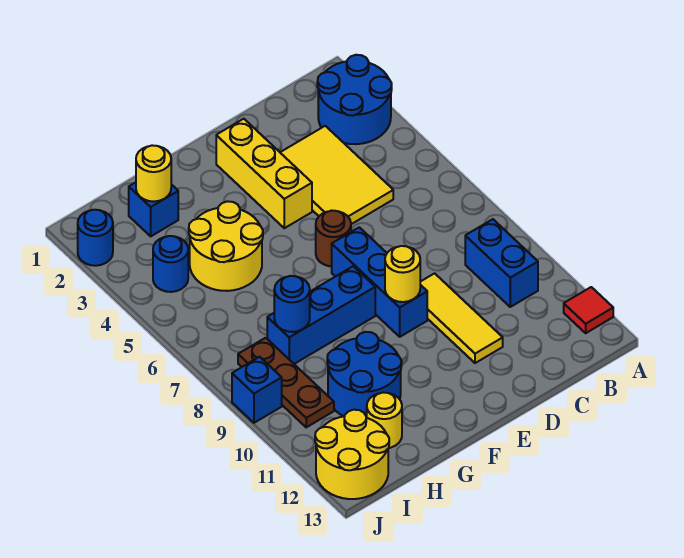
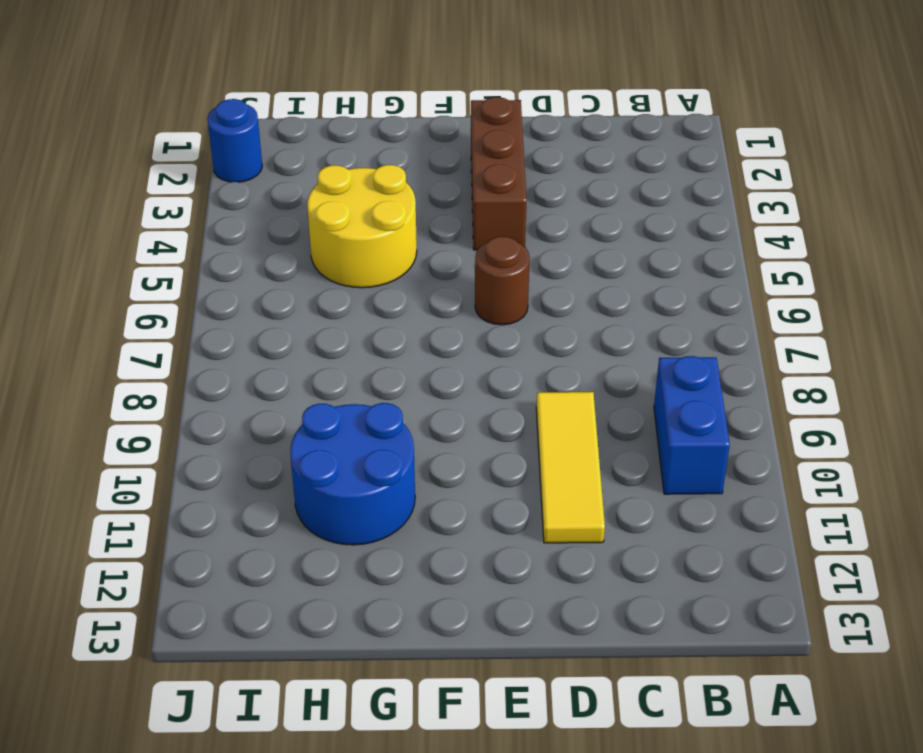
brown 1x3 brick [471,97,526,250] -> yellow 1x3 brick [216,119,312,228]
none -> blue 2x2 round brick [317,55,392,144]
none -> red 1x1 tile [564,287,613,333]
none -> yellow 2x3 tile [280,126,393,224]

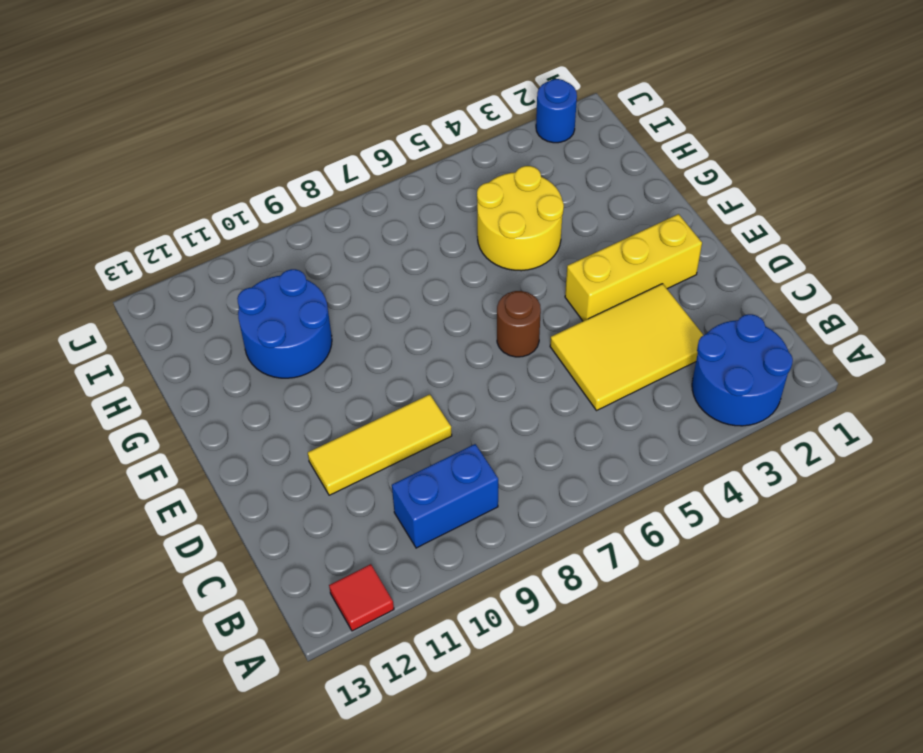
none -> blue 1x3 brick [332,227,427,337]
none -> blue 1x3 brick [267,266,375,364]
none -> blue 1x1 brick [129,182,178,236]

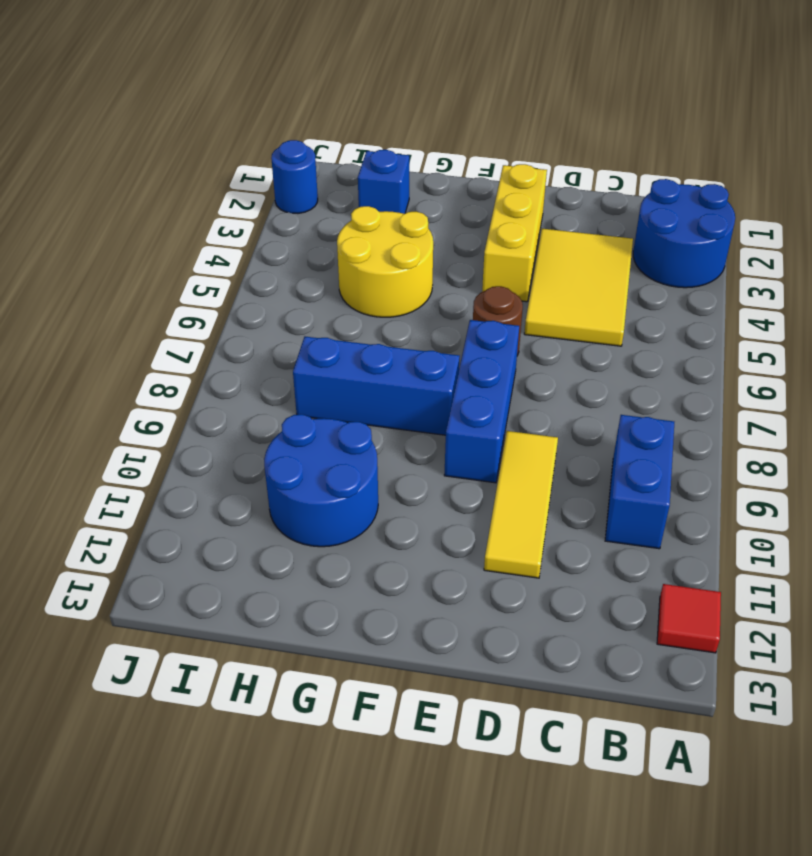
none -> yellow 1x1 round brick [366,393,402,448]
none -> blue 1x1 round brick [153,236,188,292]
none -> brown 1x3 plate [238,338,334,427]

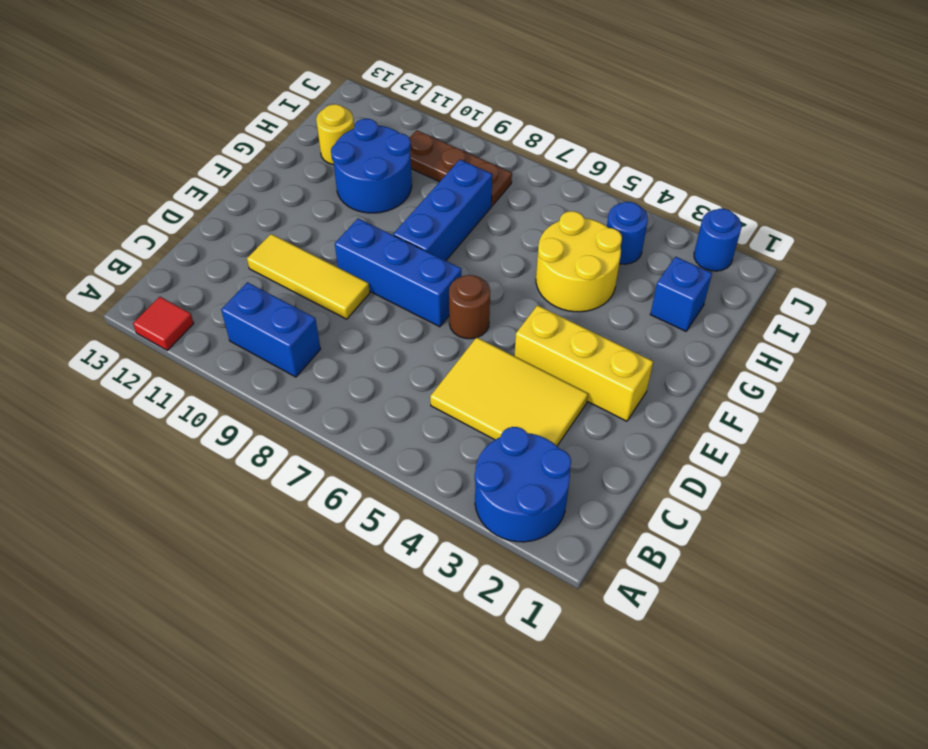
none -> yellow 2x2 round brick [315,410,389,499]
none -> blue 1x1 brick [232,357,282,423]
none -> yellow 1x1 round brick [385,246,420,302]

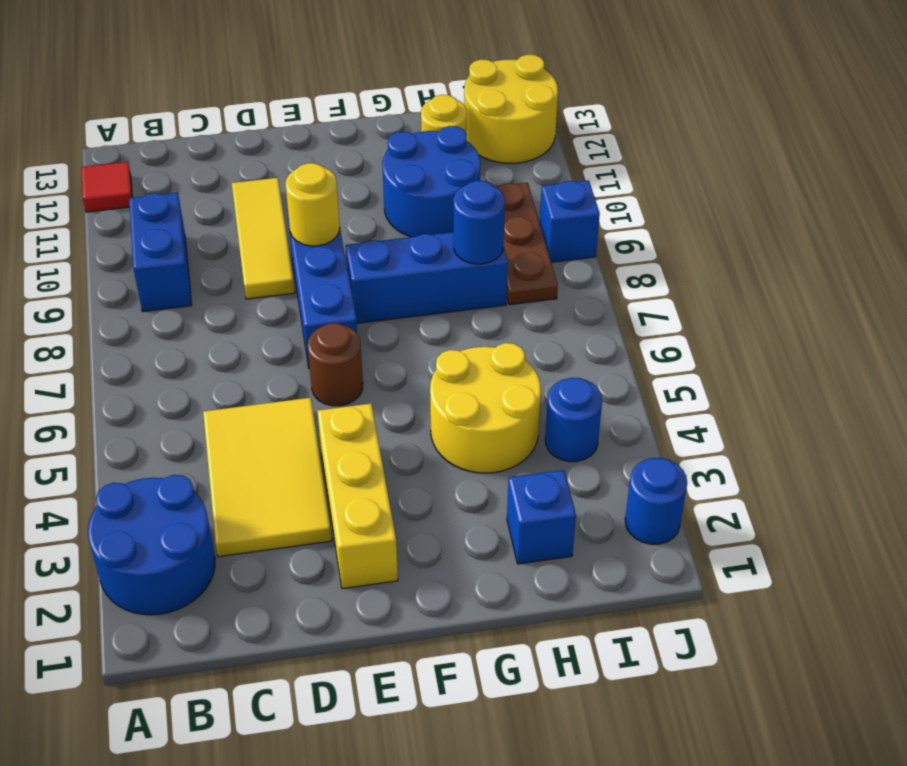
none -> yellow 1x1 round brick [136,145,171,202]

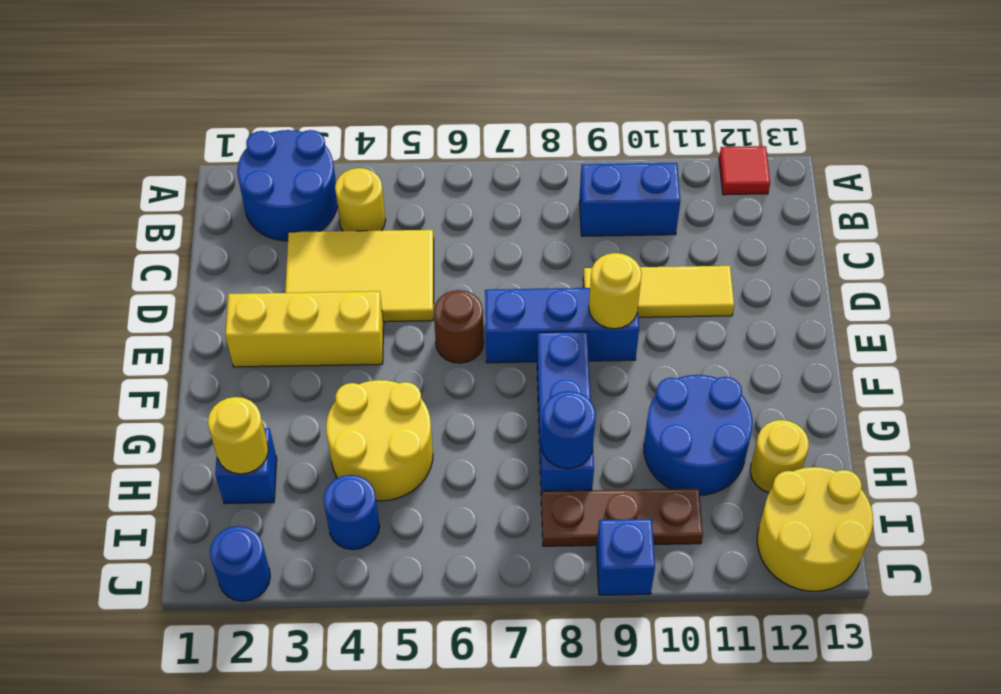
yellow 1x1 round brick [335,168,386,231] -> none

